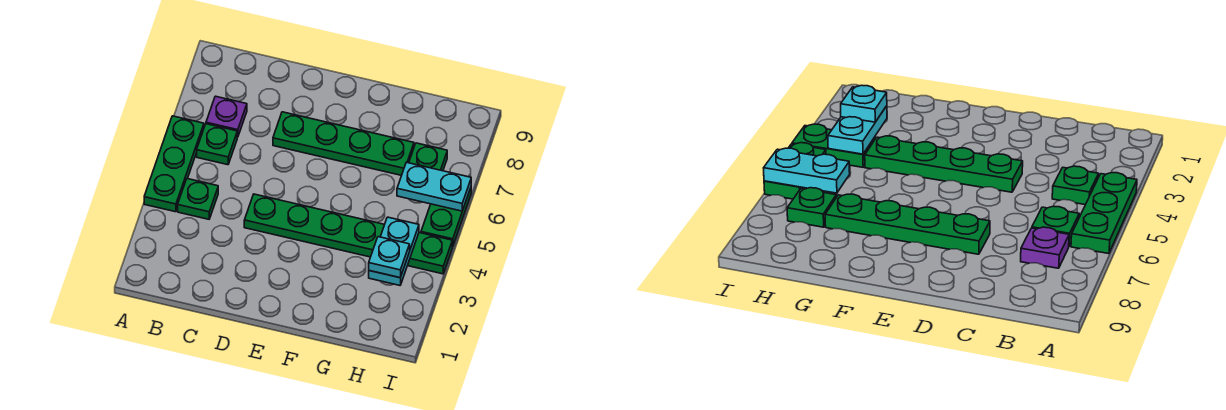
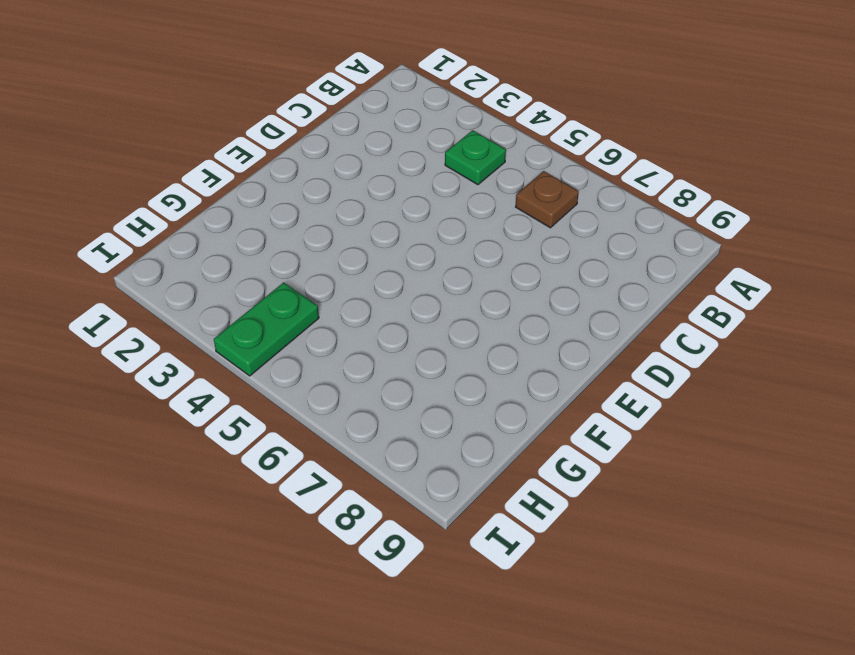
brown 1x1 plate [516,171,579,228] -> green 1x1 plate [197,124,237,165]
none -> green 1x3 plate [144,116,204,212]
none -> purple 1x1 plate [206,96,247,137]
none -> green 1x4 plate [244,194,385,257]

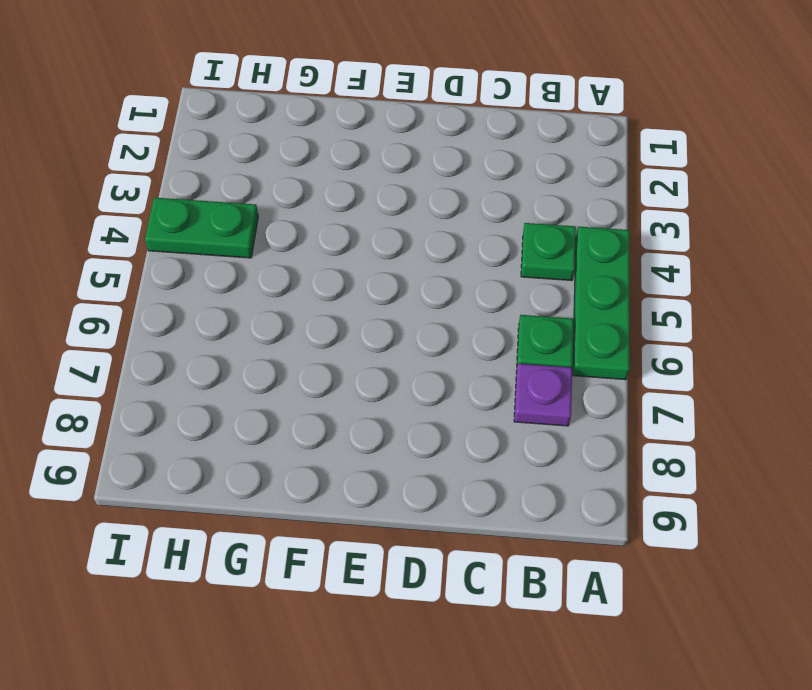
none -> green 1x4 plate [244,194,385,257]
none -> green 1x4 plate [273,112,414,176]
none -> green 1x1 plate [409,143,447,171]

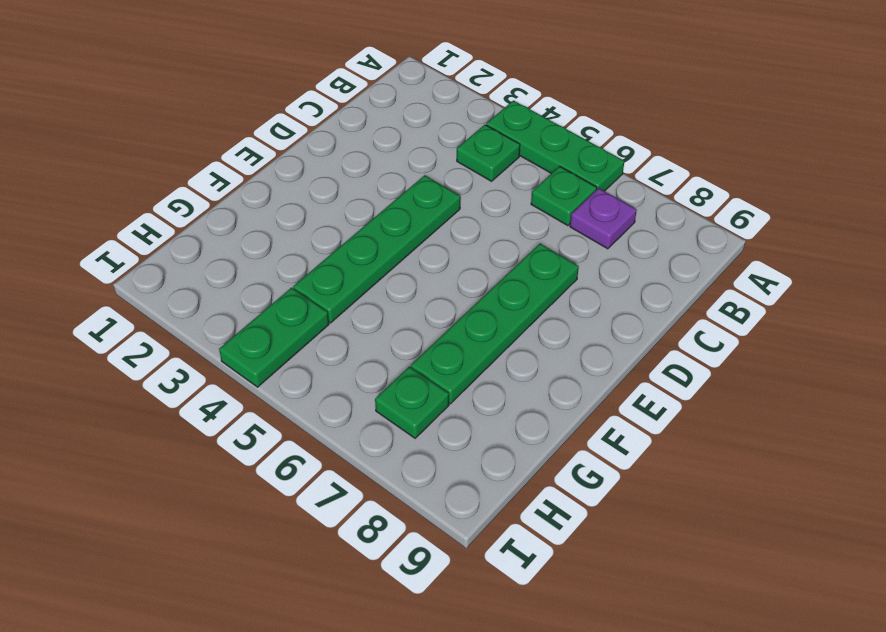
none -> green 1x2 plate [421,188,471,247]
none -> cyan 1x2 plate [369,217,419,285]
none -> cyan 1x2 plate [397,162,471,211]

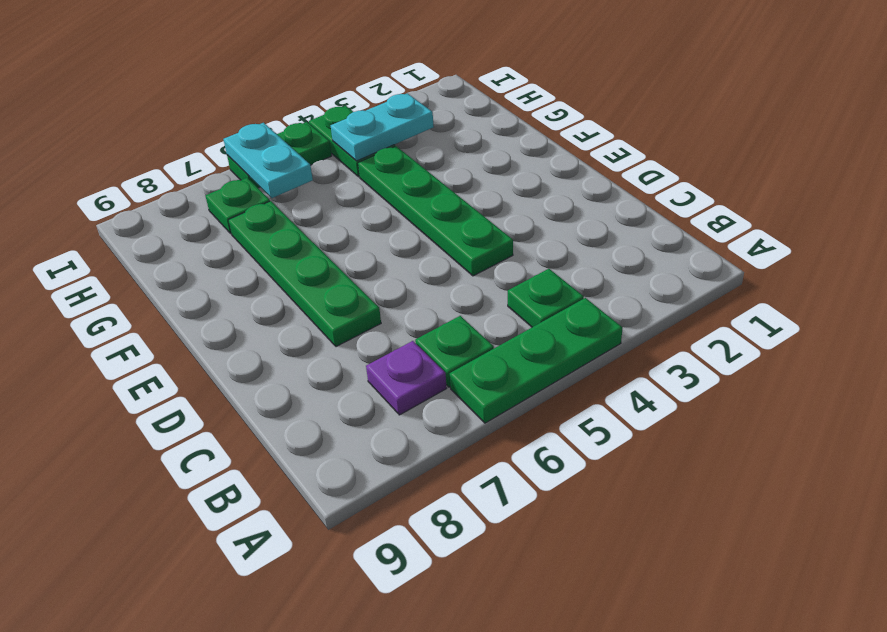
none -> cyan 1x1 plate [369,237,410,278]

